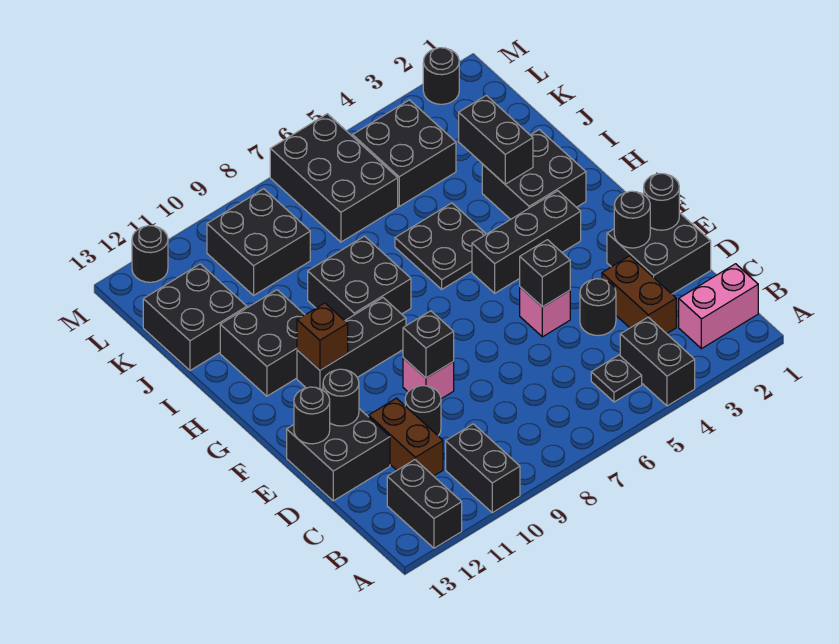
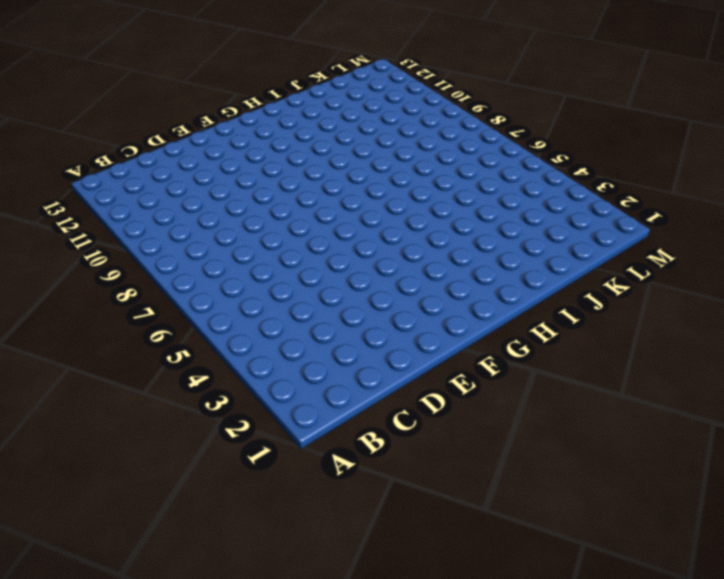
none -> black 1x2 brick [620,317,695,406]
none -> black 1x2 brick [446,424,520,513]
none -> black 1x2 brick [387,460,462,548]
none -> pink 1x2 brick [679,264,758,349]

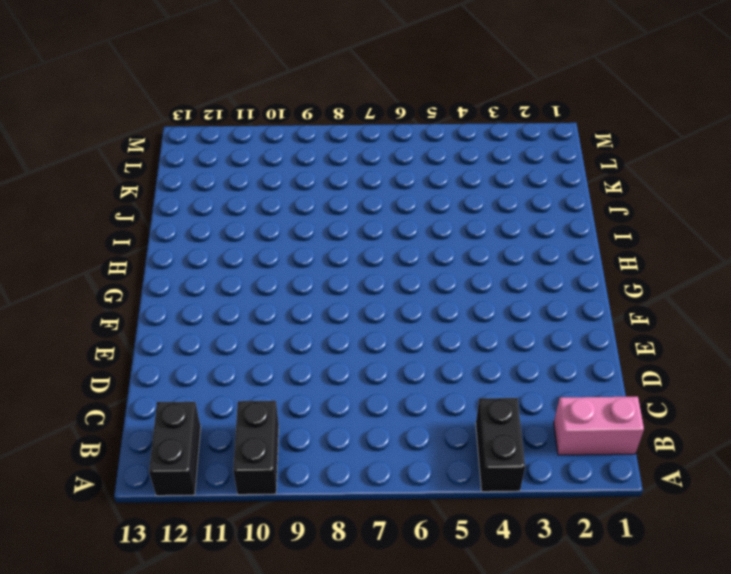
none -> black 1x1 plate [591,355,642,402]
none -> brown 1x2 brick [602,256,676,334]
none -> brown 1x2 brick [369,398,443,476]
none -> black 2x2 brick [607,213,711,294]

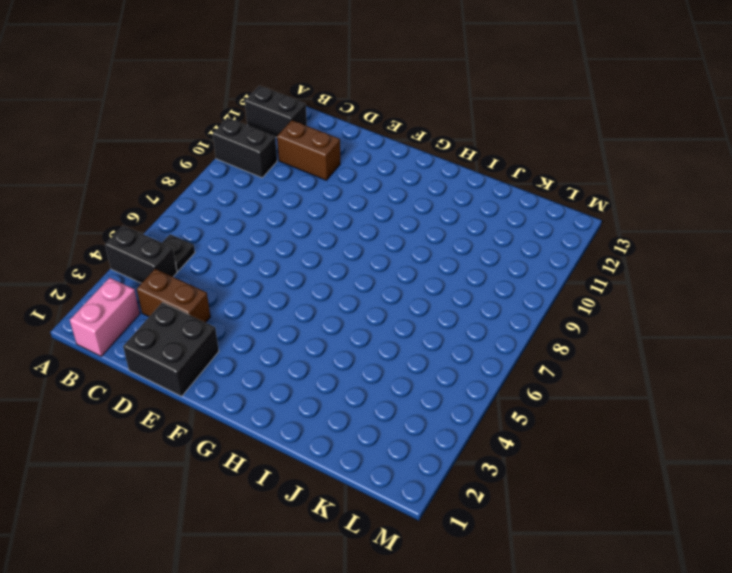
none -> black 1x1 round brick [580,279,616,335]
none -> black 1x1 round brick [405,386,441,436]
none -> black 2x2 brick [287,409,390,501]
none -> pink 1x1 brick [520,287,570,337]

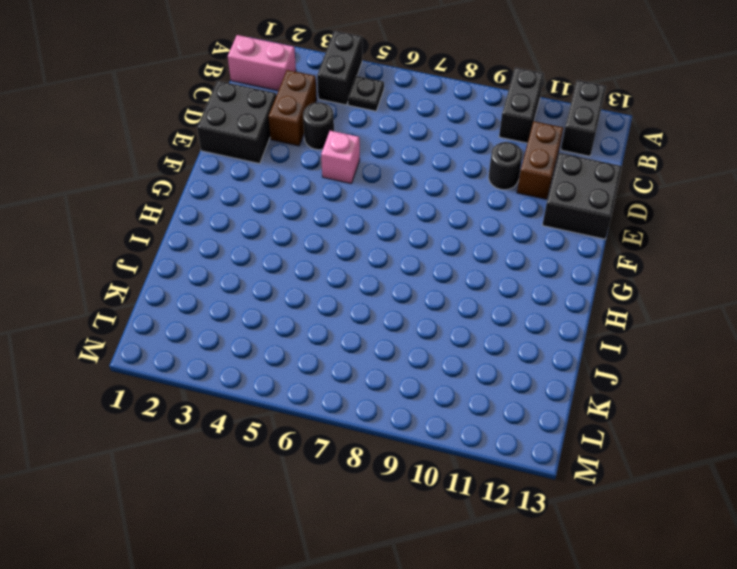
none -> pink 1x1 brick [403,358,454,399]
none -> black 1x3 brick [472,191,581,293]
none -> black 1x3 brick [297,298,406,390]
none -> black 2x2 brick [482,129,586,219]

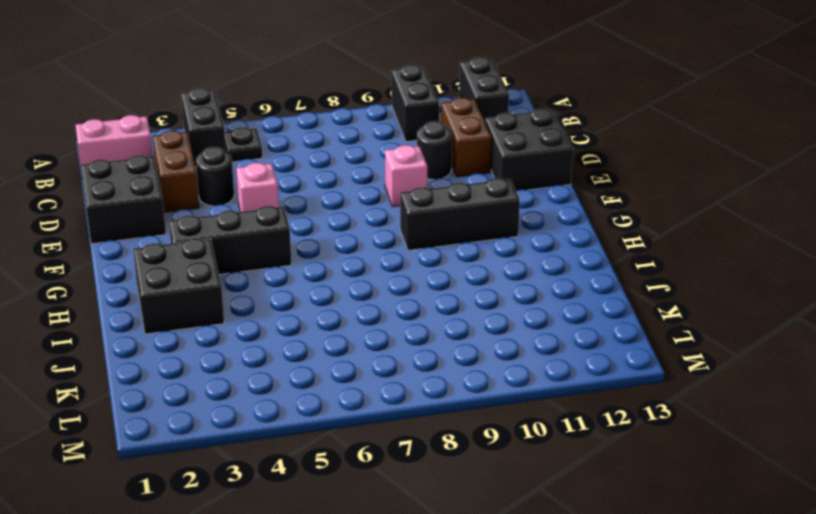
none -> black 2x2 plate [395,203,486,289]
none -> black 2x2 brick [308,236,411,321]
none -> black 2x2 brick [220,290,305,396]
none -> black 2x2 brick [143,264,247,371]

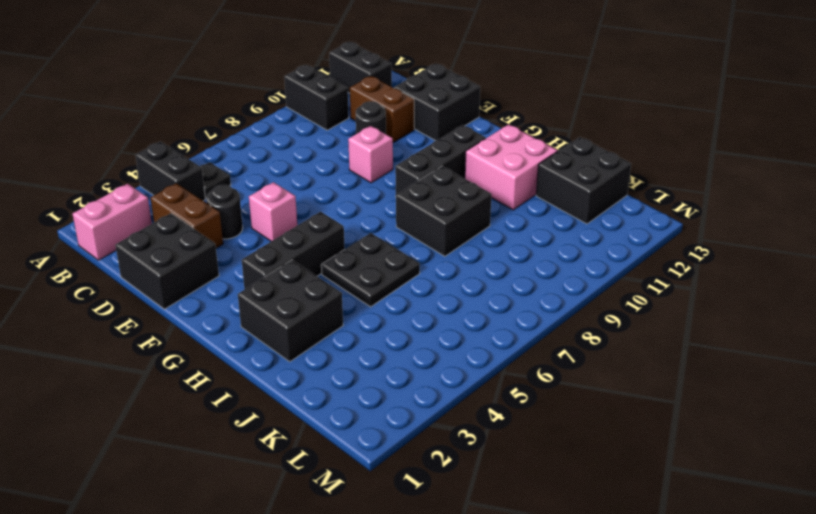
pink 2x2 brick [465,125,558,210] -> black 2x2 brick [220,290,305,396]
none -> black 2x2 brick [353,100,456,206]
none -> black 2x3 brick [270,114,398,242]
none -> black 2x2 brick [207,189,310,295]
none -> black 1x1 round brick [423,48,459,104]

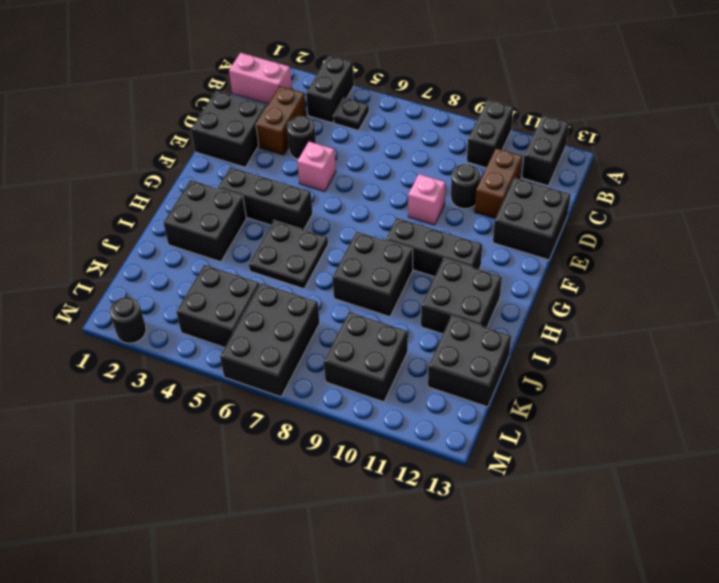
none -> black 1x1 round brick [132,226,168,282]
none -> black 1x1 round brick [644,174,679,230]
none -> black 1x1 round brick [614,191,650,248]
none -> black 1x1 brick [520,240,570,307]

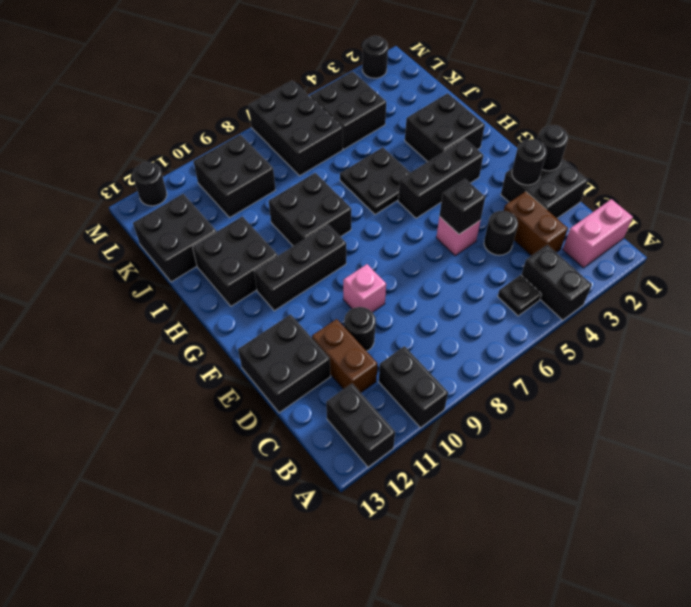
none -> black 1x1 brick [403,311,454,378]
none -> black 1x1 round brick [323,369,359,426]
none -> black 1x1 round brick [294,387,330,444]
none -> brown 1x1 brick [297,303,348,370]

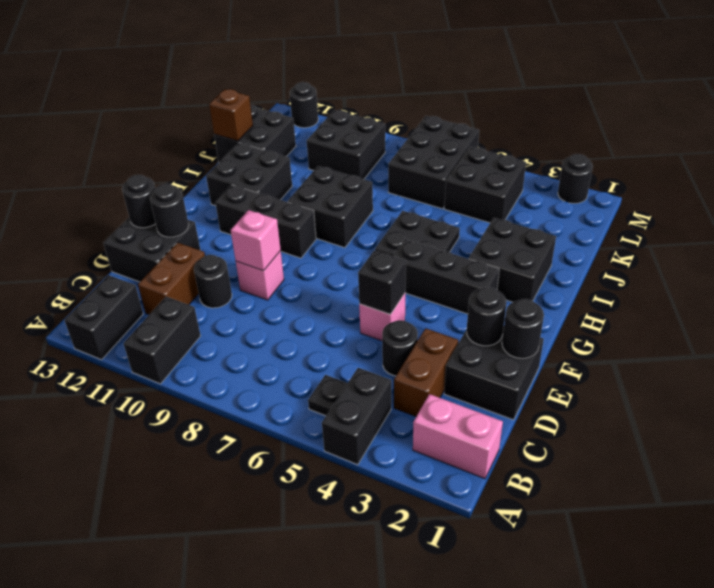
pink 1x1 brick [231,210,281,271] -> black 1x1 brick [403,311,454,378]
brown 1x1 brick [209,89,253,141] -> brown 1x1 brick moved to [297,303,348,370]
none -> black 1x2 brick [459,95,533,184]

